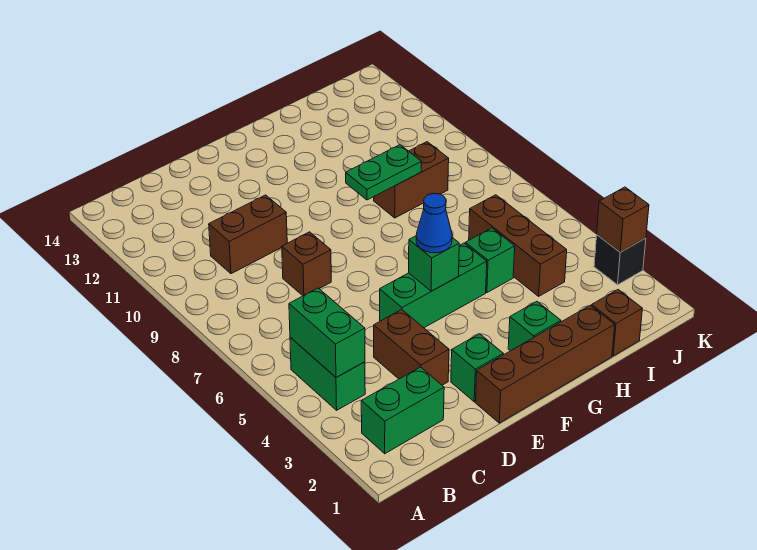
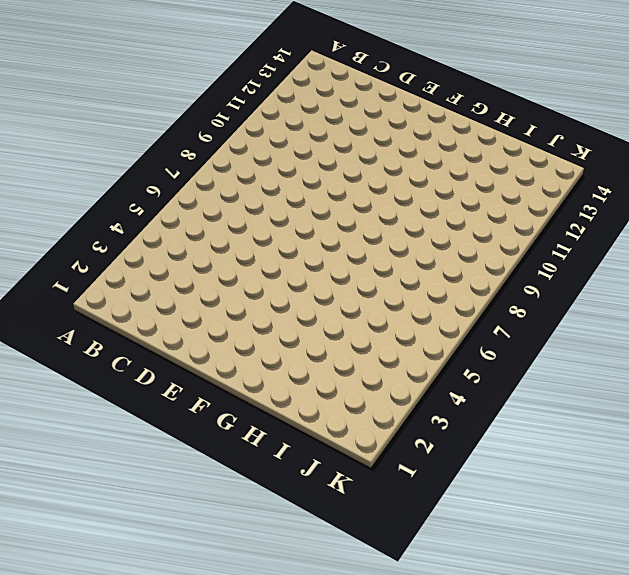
none -> green 1x2 brick [361,367,444,454]
none -> green 1x2 brick [290,337,365,410]
none -> brown 1x2 brick [209,195,287,274]

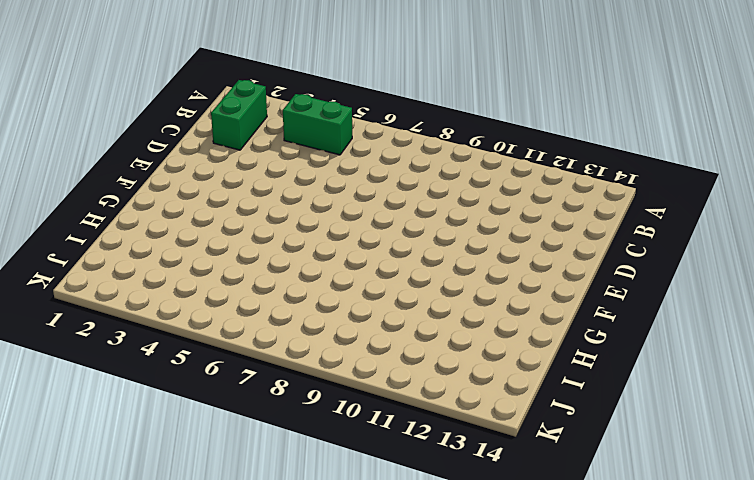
none -> brown 1x2 brick [209,195,287,274]
none -> brown 1x2 brick [374,310,449,385]
none -> brown 1x1 brick [282,232,331,296]

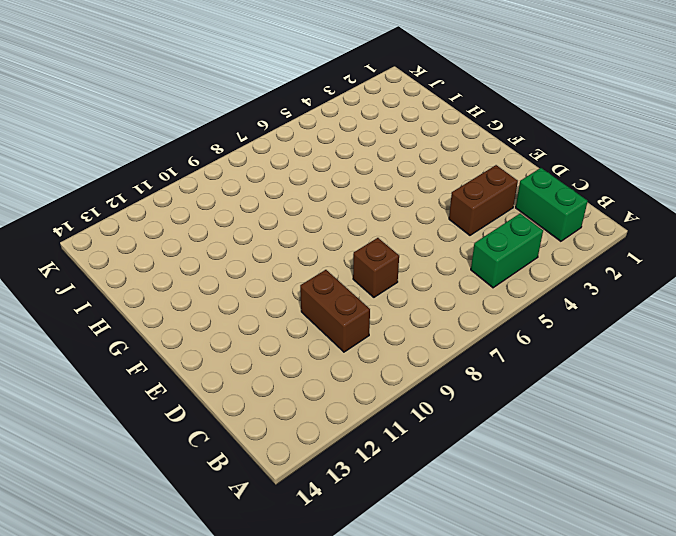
none -> brown 1x4 brick [475,305,615,423]
none -> green 1x1 brick [451,334,503,402]
none -> green 1x3 brick [380,243,487,328]

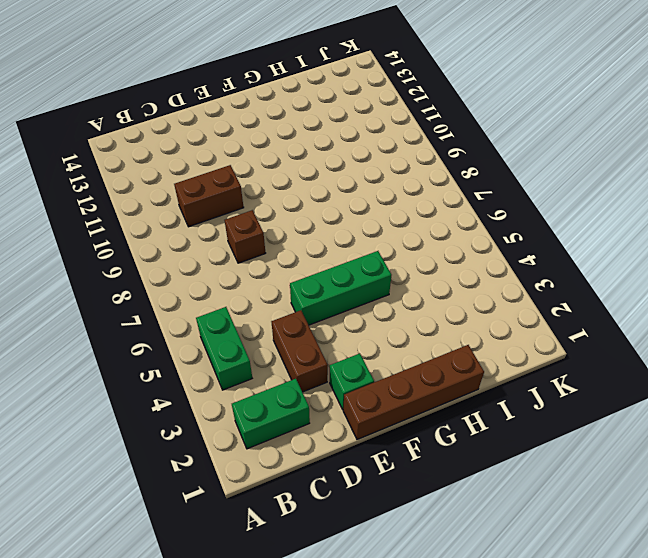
none -> green 1x1 brick [508,302,561,351]
none -> green 1x1 brick [465,228,515,293]
none -> brown 1x2 brick [374,142,449,218]

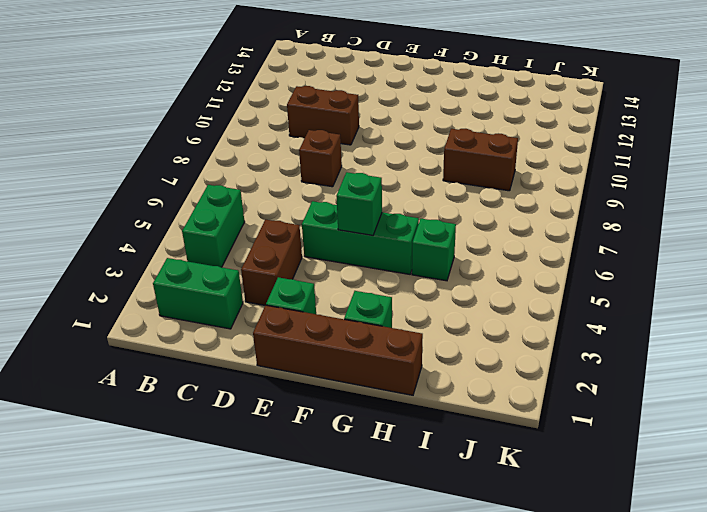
none -> brown 1x1 brick [592,290,642,356]
none -> brown 1x3 brick [469,195,567,296]
none -> black 1x1 brick [594,235,646,285]

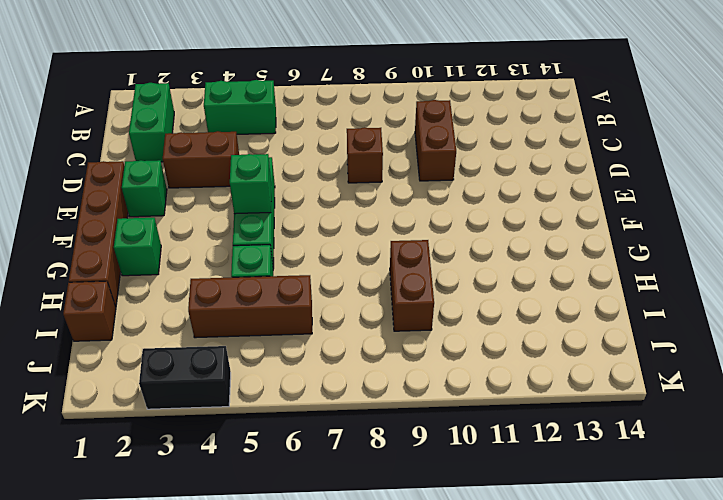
black 1x2 brick [139,346,231,409] -> black 1x1 brick [594,235,646,285]
none -> green 1x2 brick [289,288,365,378]
none -> green 1x2 plate [346,145,421,200]
none -> brown 1x1 brick [597,187,649,252]

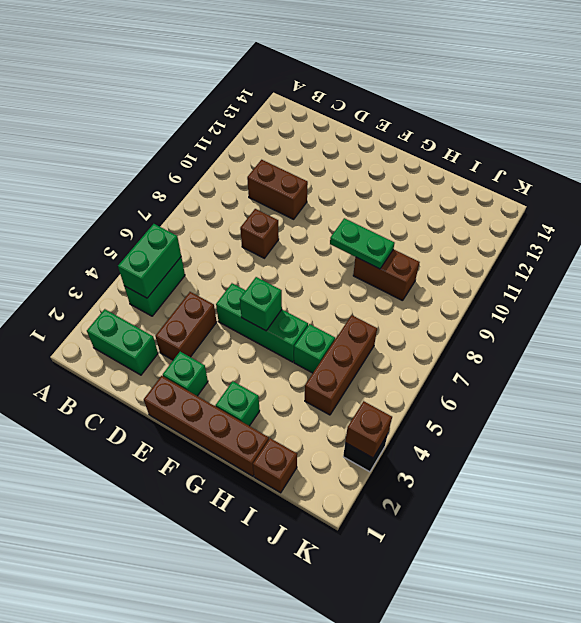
none -> blue 1x1 cone [416,194,452,253]

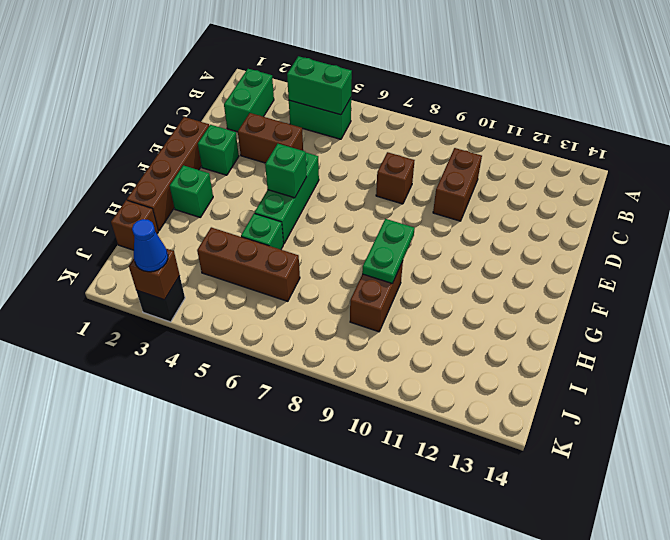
blue 1x1 cone [132,219,168,272] -> blue 1x1 cone moved to [416,194,452,253]

